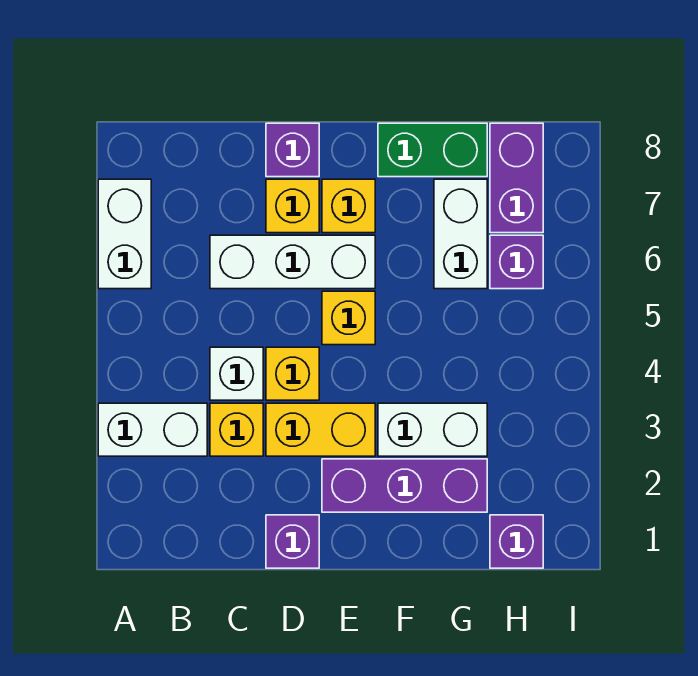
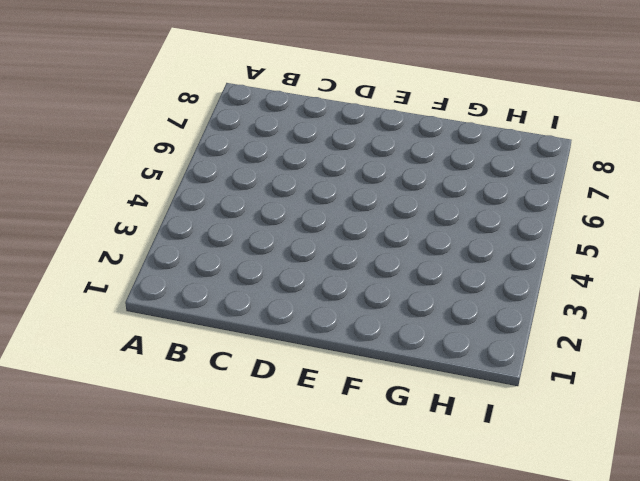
none -> white 1x2 brick [98,403,207,456]
none -> white 1x2 brick [98,179,151,289]
none -> yellow 1x1 brick [210,403,263,456]

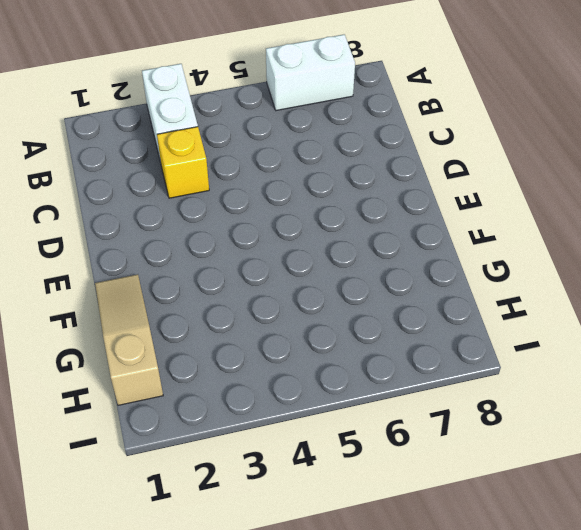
tan 1x3 slope [95,274,163,405] -> purple 1x1 brick [490,515,543,568]
none -> white 1x1 brick [210,347,263,400]
none -> white 1x3 brick [210,235,375,289]
none -> purple 1x1 brick [266,515,319,568]

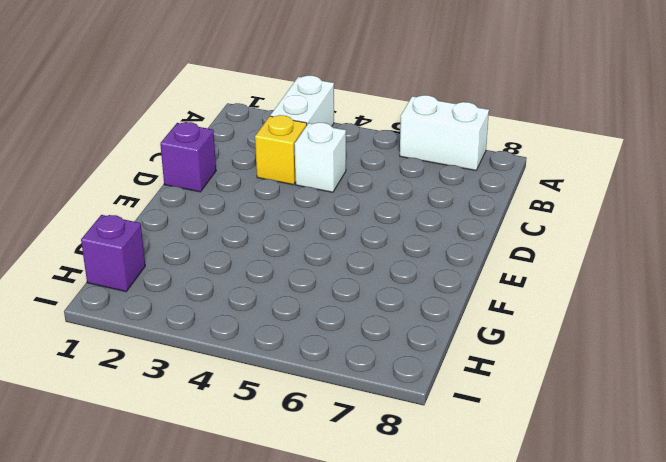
none -> white 1x3 brick [210,235,375,289]
none -> yellow 1x2 brick [266,403,375,456]
none -> yellow 1x1 brick [266,347,319,400]

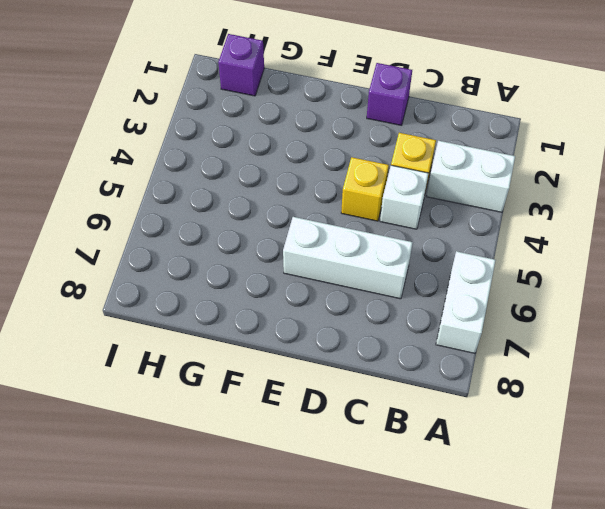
none -> yellow 1x2 brick [266,403,375,456]
none -> yellow 1x1 brick [266,179,319,233]
none -> purple 1x1 brick [266,123,319,177]

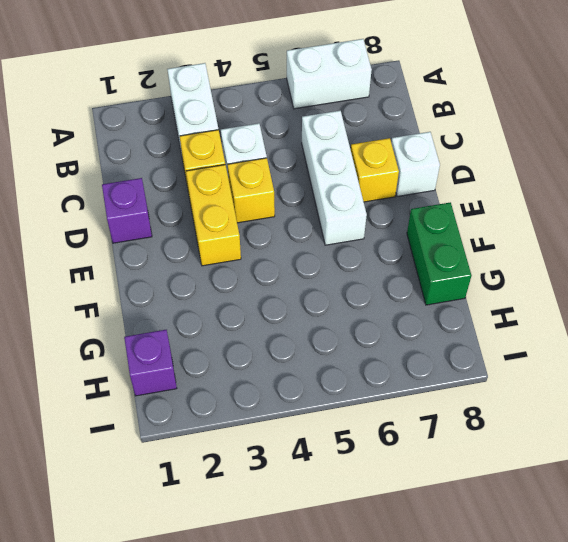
white 1x1 brick [391,132,440,197] -> purple 1x1 brick [266,123,319,177]
none -> purple 1x3 brick [322,459,487,512]
none -> yellow 1x1 brick [322,291,375,345]
none -> yellow 1x1 brick [322,179,375,233]

